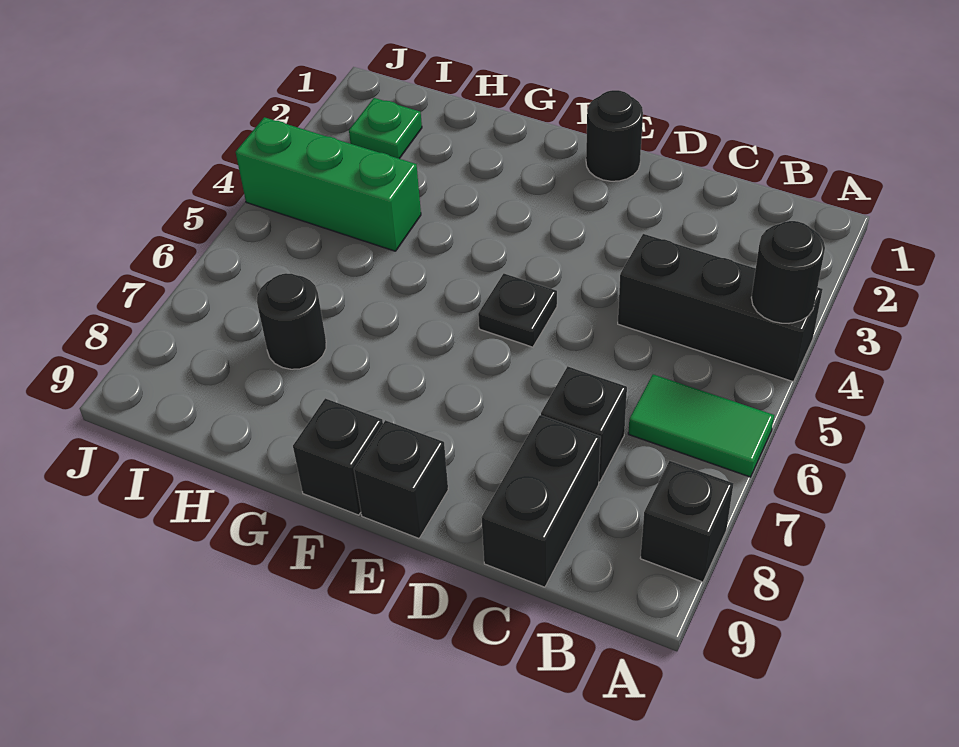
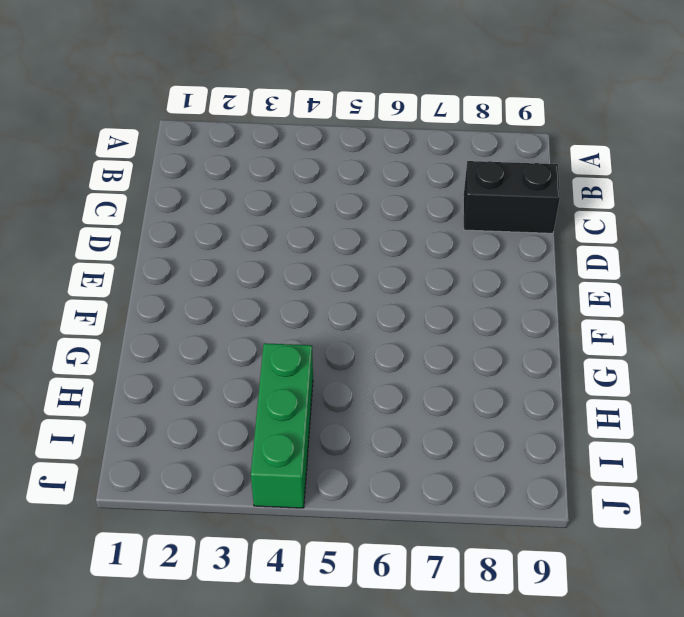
none -> black 1x3 brick [618,234,823,382]
none -> green 1x2 tile [628,374,774,477]
none -> black 1x1 brick [640,461,734,582]

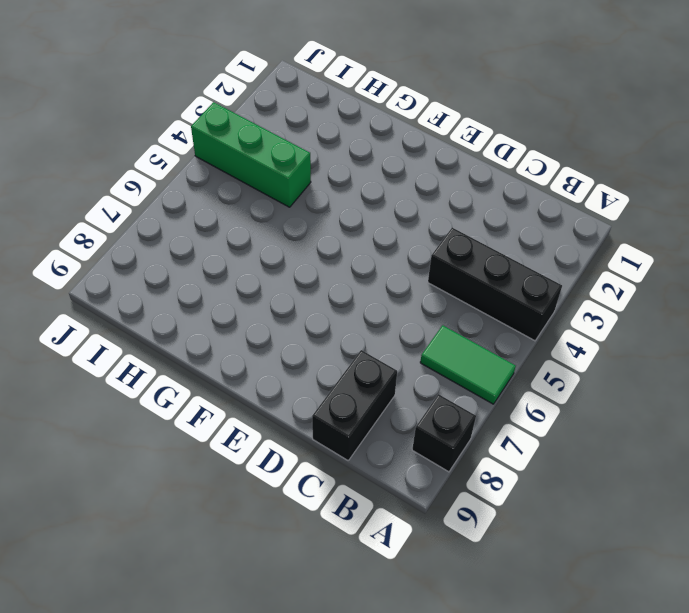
none -> black 1x1 brick [541,366,627,482]
none -> black 1x1 round brick [586,90,643,181]
none -> black 1x1 plate [478,274,557,347]

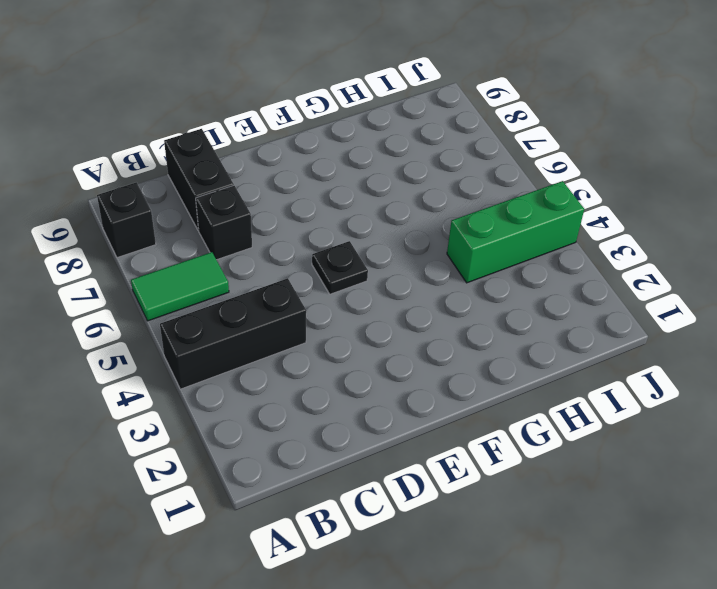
none -> black 1x1 round brick [586,90,643,181]
none -> black 1x1 brick [354,420,448,538]
none -> black 1x1 brick [293,398,383,515]

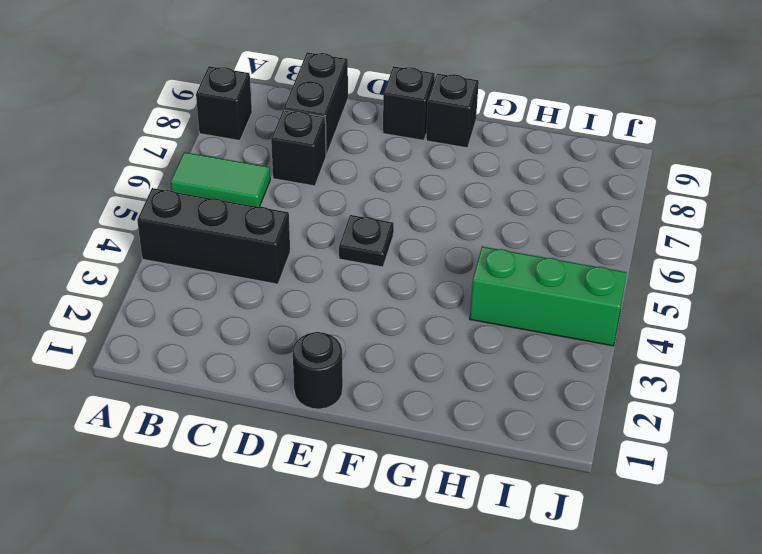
none -> black 1x1 round brick [257,273,326,369]
none -> green 1x1 plate [349,98,422,159]
none -> black 1x1 round brick [751,221,825,323]

